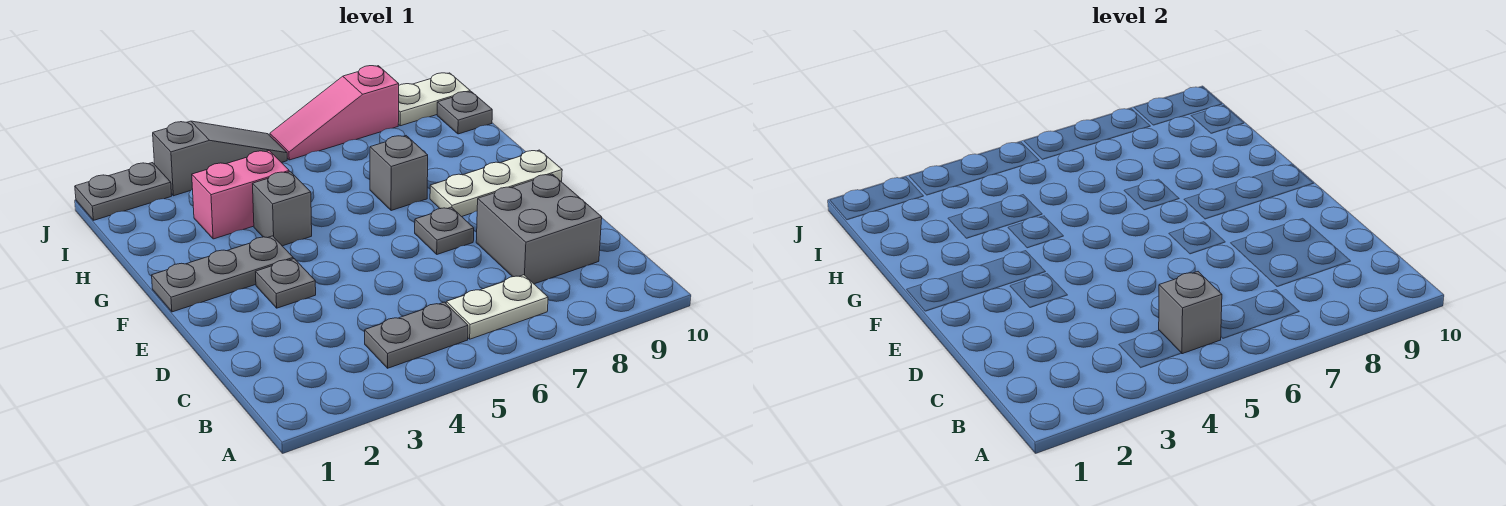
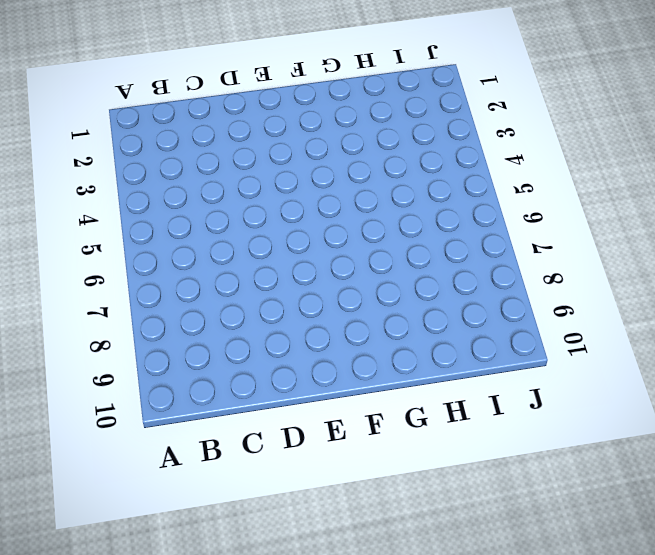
none -> grey 1x2 plate [365,302,468,368]
none -> white 1x2 plate [446,275,548,339]
none -> grey 2x2 brick [476,174,602,284]

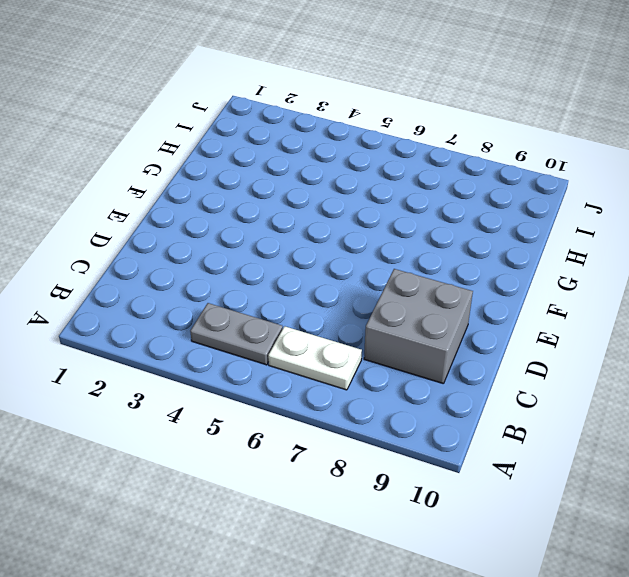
none -> grey 1x1 plate [256,259,316,308]
none -> grey 1x1 plate [415,207,474,254]
none -> grey 1x3 plate [152,236,293,312]

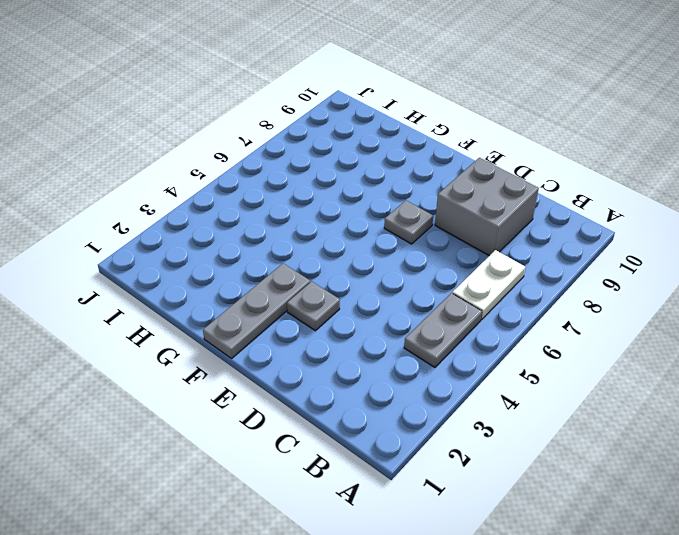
none -> white 1x3 plate [430,150,562,217]
none -> grey 1x1 brick [253,172,312,246]
none -> grey 1x1 brick [370,136,428,211]

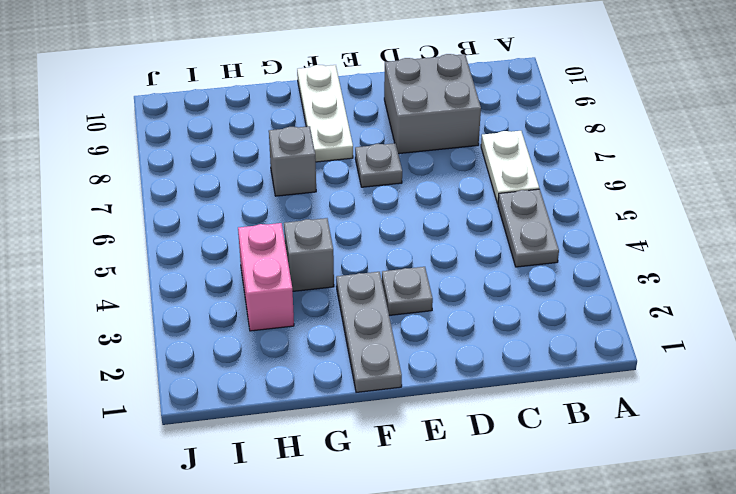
none -> grey 1x1 plate [437,92,492,134]
none -> grey 1x2 plate [75,163,172,220]
none -> grey 1x3 slope [153,121,287,196]

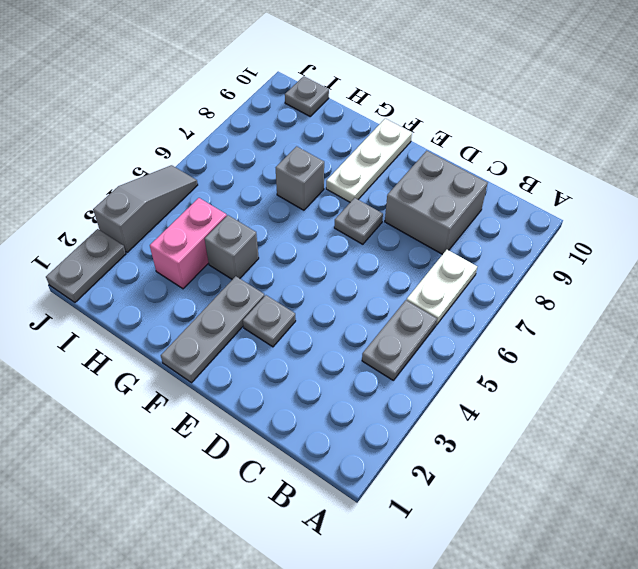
none -> pink 1x3 slope [270,66,399,160]
none -> white 1x2 plate [398,73,470,126]
none -> grey 1x1 brick [1159,272,1222,354]

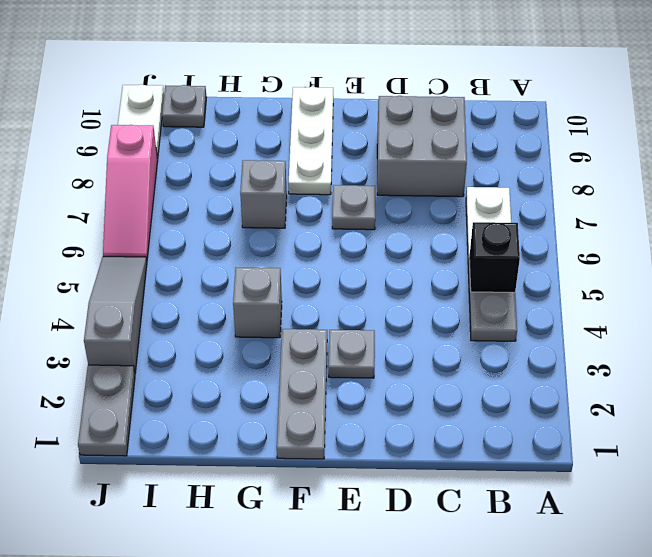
black 1x1 brick [469,222,520,292] -> grey 1x1 brick [1159,272,1222,354]
none -> pink 1x2 brick [192,151,289,239]

